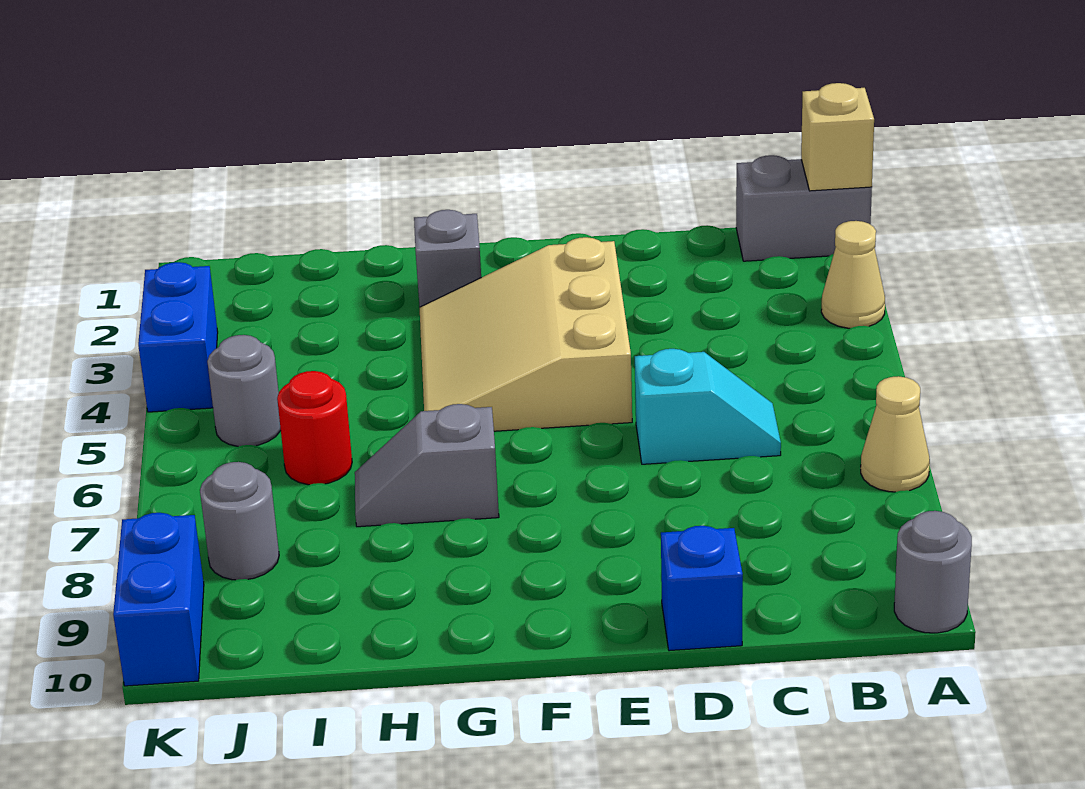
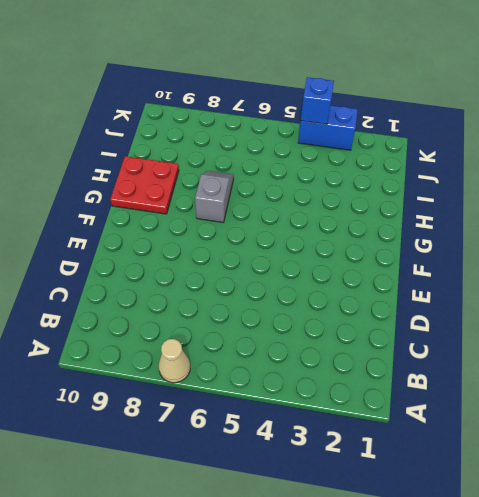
red 2x2 plate [110,156,179,214] -> none
blue 1x1 brick [301,77,334,124] -> blue 1x1 brick moved to [661,526,743,651]
none -> grey 1x2 brick [736,155,872,261]
none -> tan 1x1 cone [821,221,885,328]
none -> grey 1x1 round brick [894,511,972,633]

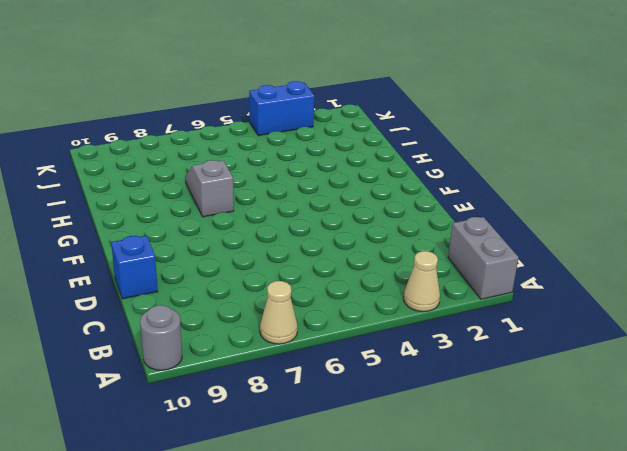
none -> cyan 1x2 slope [635,349,781,464]
none -> tan 3x3 slope [419,237,632,431]
none -> grey 1x1 brick [414,210,481,307]

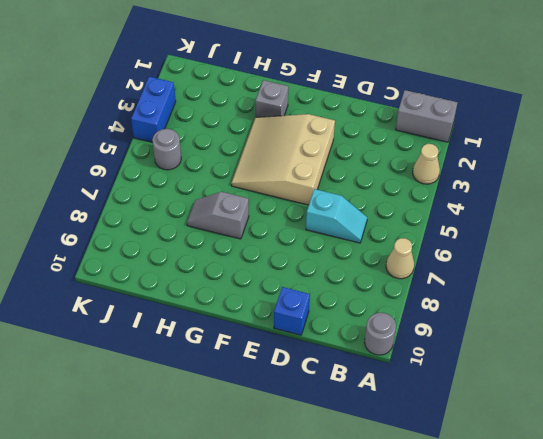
none -> red 1x1 round brick [277,371,352,485]
none -> grey 1x1 round brick [200,462,279,580]
none -> blue 1x2 brick [113,513,204,686]

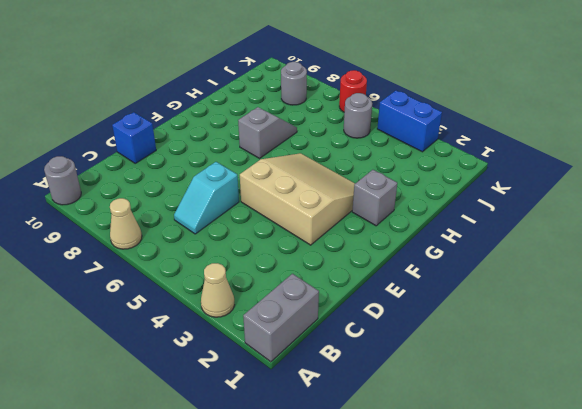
red 1x1 round brick [339,70,367,112] -> red 1x1 round brick moved to [277,371,352,485]
none -> blue 1x2 brick [113,513,204,686]
none -> tan 1x1 brick [801,83,874,191]

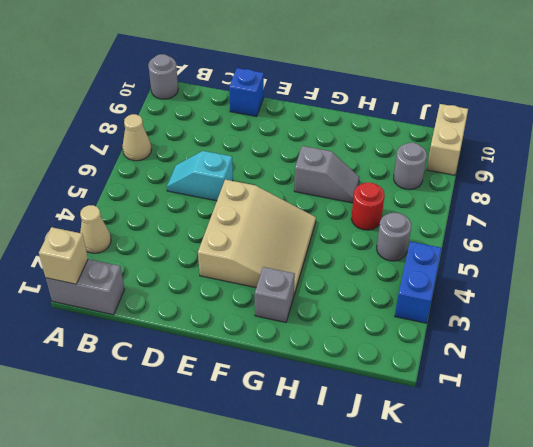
tan 1x2 brick [427,104,468,175] -> blue 1x2 brick [113,513,204,686]

